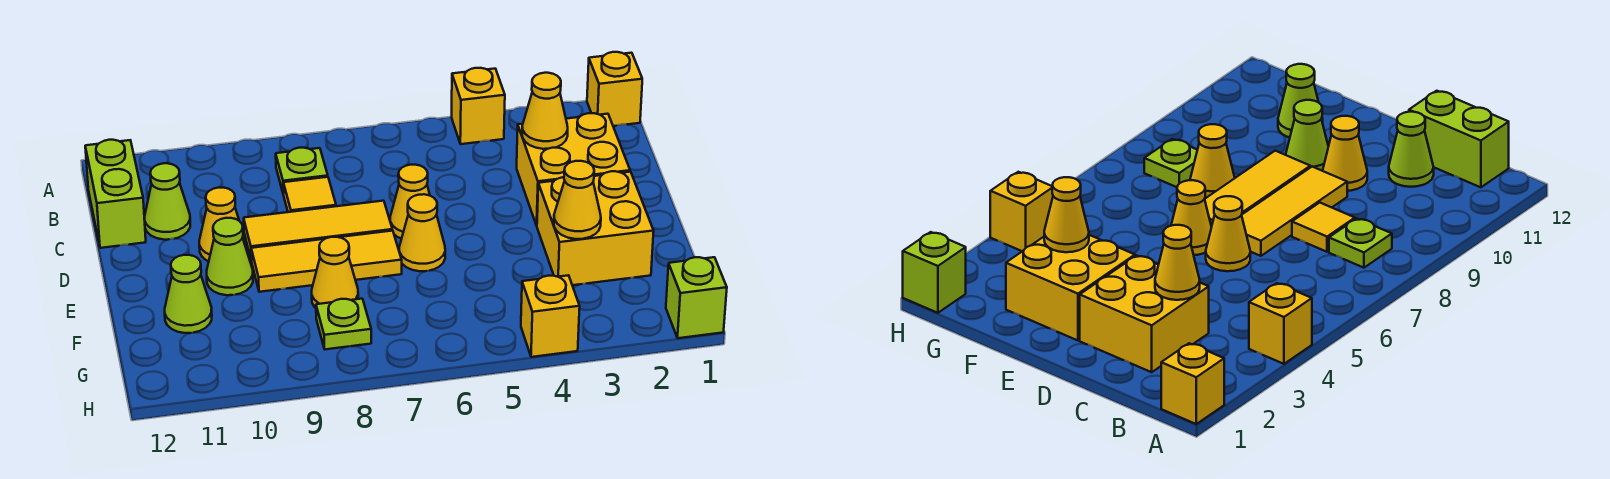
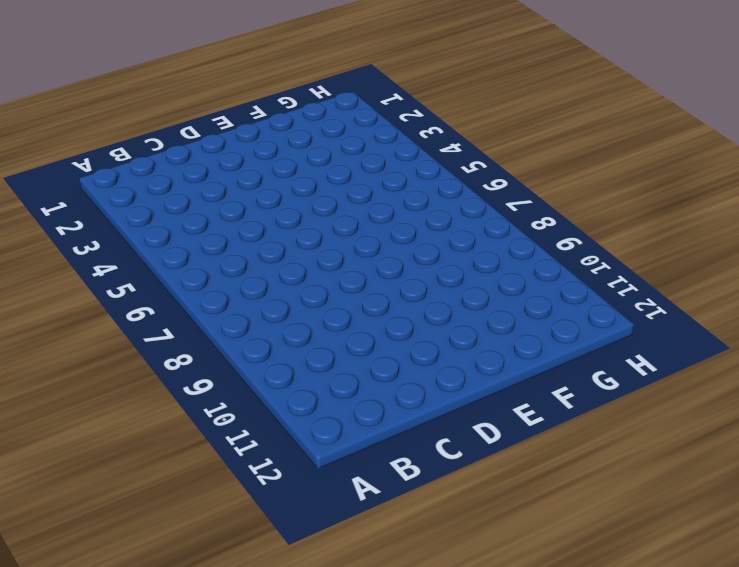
none -> yellow 1x1 brick [587,52,642,126]
none -> yellow 1x1 brick [452,68,505,144]
none -> lime 1x1 plate [276,148,328,195]

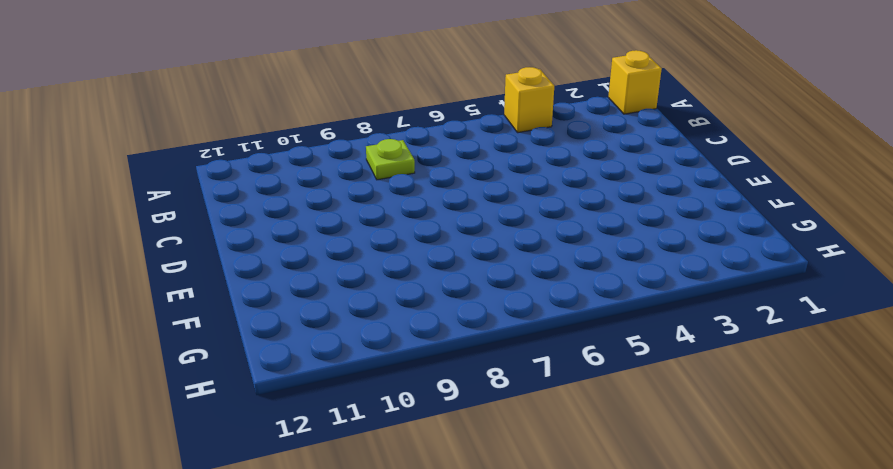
none -> lime 1x2 brick [85,140,146,248]
none -> yellow 2x2 brick [517,113,630,226]
none -> yellow 1x1 tile [283,177,336,212]

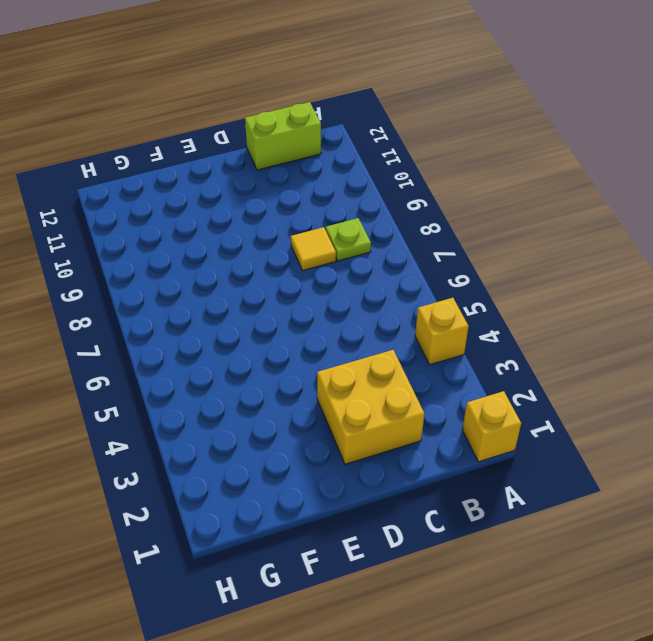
none -> lime 1x1 cone [145,163,190,240]
none -> yellow 1x1 cone [390,165,430,239]
none -> yellow 1x3 tile [244,201,392,261]

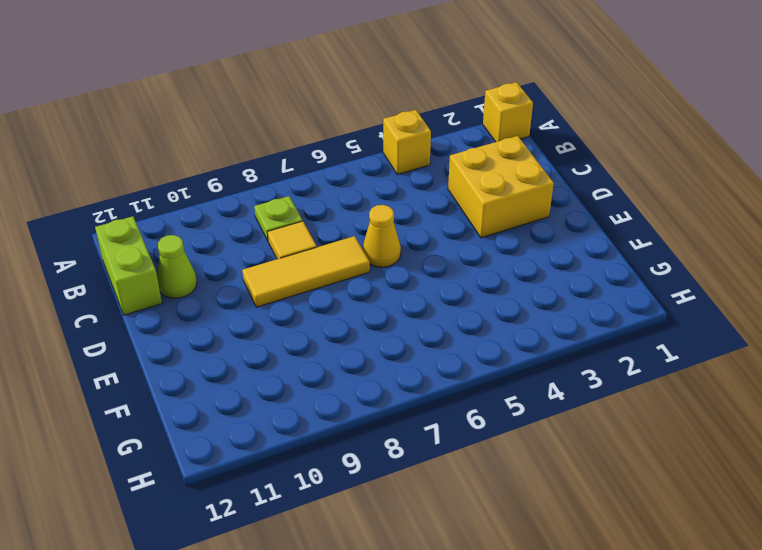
none -> yellow 1x1 cone [199,188,245,261]
none -> yellow 2x2 brick [537,171,654,285]
none -> yellow 1x1 cone [399,194,445,271]

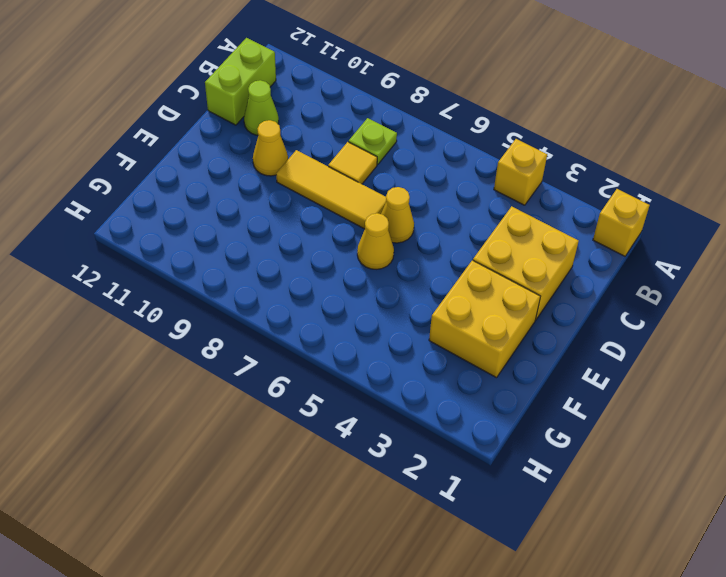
none -> yellow 1x3 tile [251,231,402,292]
none -> lime 1x1 cone [207,218,253,295]
none -> yellow 1x1 cone [312,237,358,308]

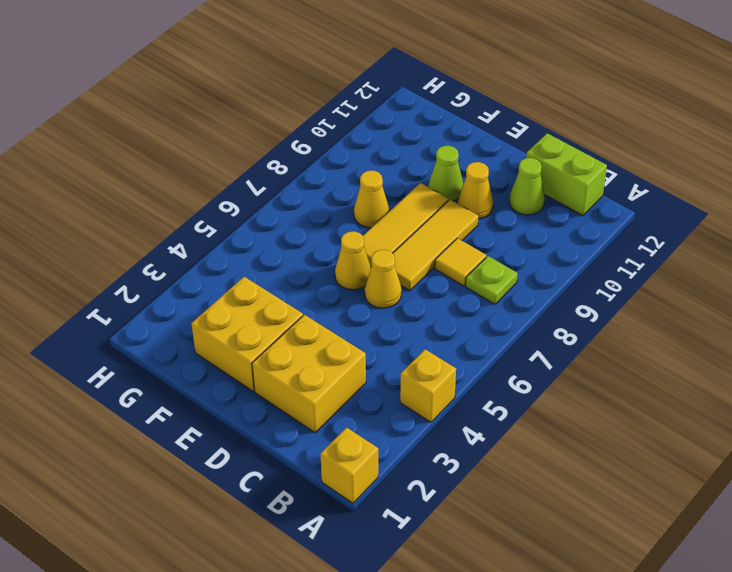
none -> lime 1x1 cone [165,255,212,333]
none -> lime 1x1 plate [316,299,371,349]
none -> lime 1x1 brick [666,257,727,338]

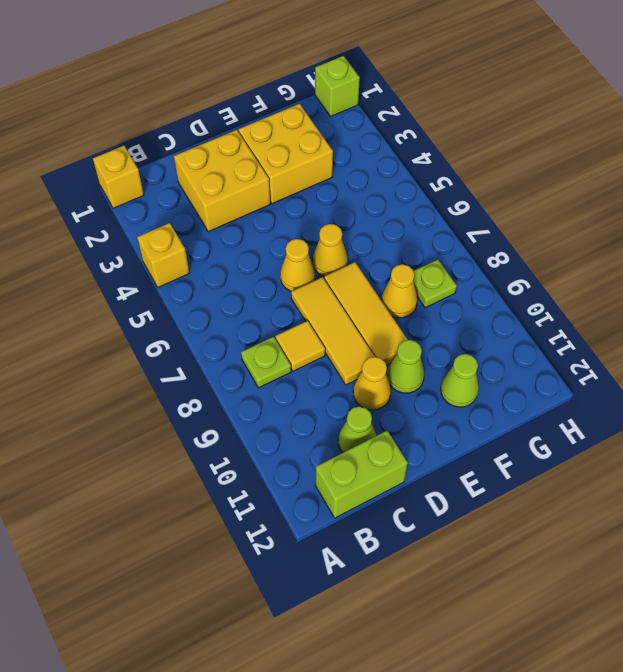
none -> yellow 1x1 brick [521,275,580,357]
none -> yellow 1x1 cone [522,73,568,149]
none -> yellow 1x1 cone [554,161,601,239]

